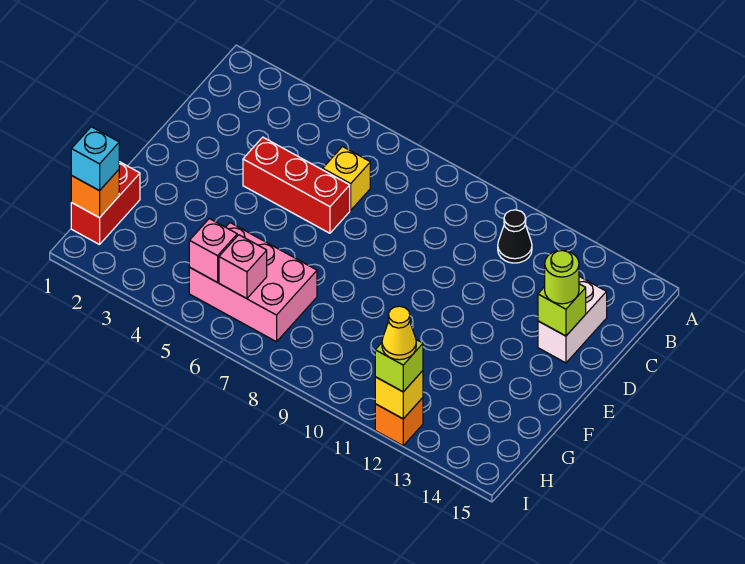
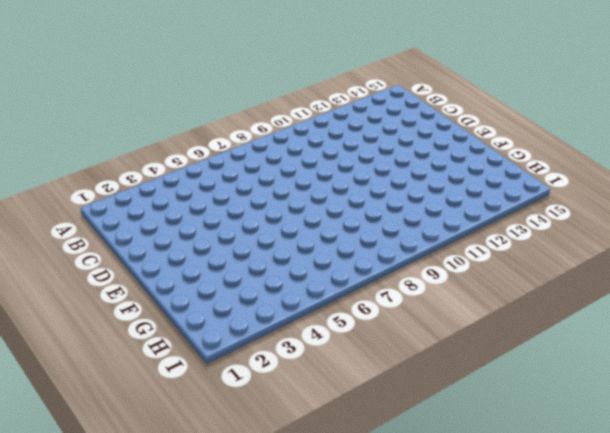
none -> black 1x1 cone [498,210,532,263]
none -> yellow 1x1 brick [323,147,370,210]
none -> white 1x2 brick [538,277,607,363]

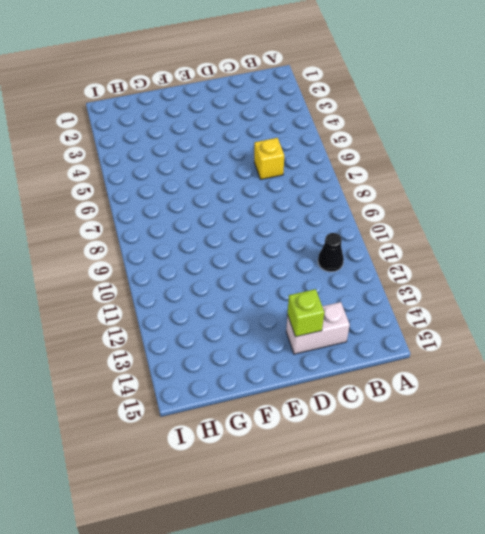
none -> red 1x3 brick [243,137,350,233]
none -> red 1x2 brick [71,162,140,245]
none -> pink 2x3 brick [189,223,317,342]

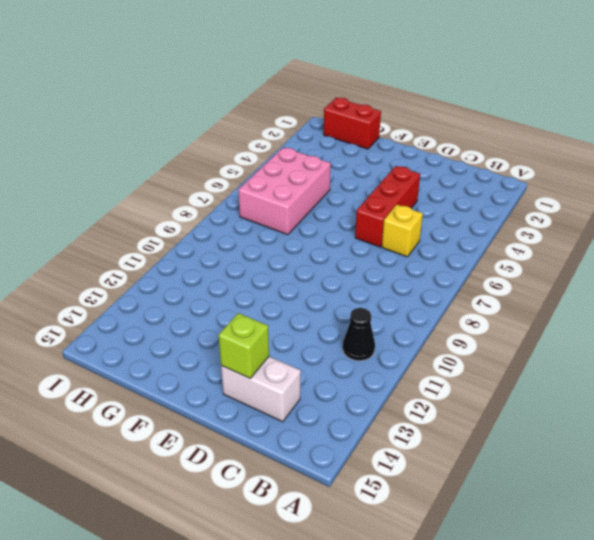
none -> orange 1x1 brick [375,398,423,446]
none -> orange 1x1 brick [71,170,119,218]
none -> pink 1x1 brick [189,219,237,282]

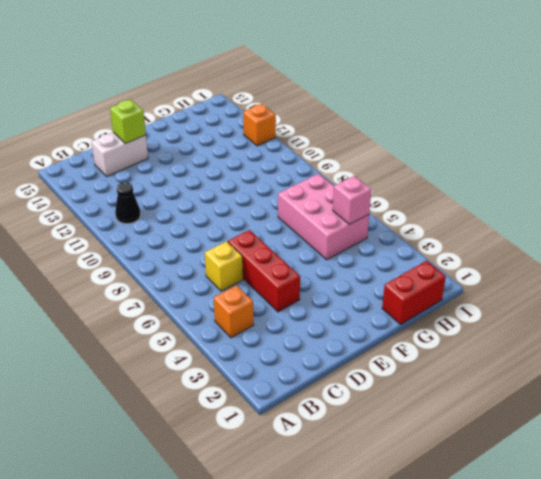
orange 1x1 brick [214,285,254,338] -> orange 1x1 brick moved to [71,170,119,218]
none -> pink 1x1 brick [219,235,267,299]
none -> yellow 1x1 brick [375,371,423,419]
none -> lime 1x1 round brick [545,250,579,304]

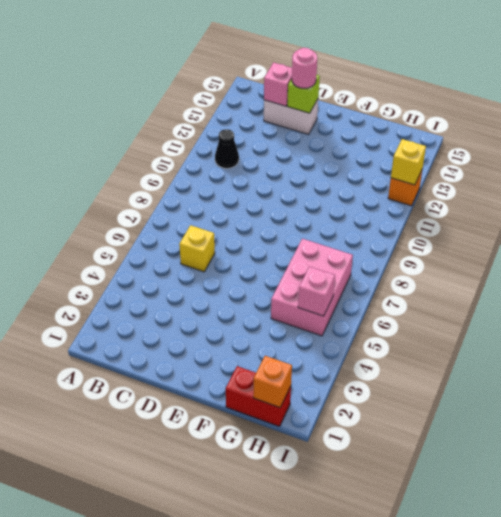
pink 1x1 brick [264,62,292,106] -> pink 1x1 brick moved to [219,235,267,299]
pink 1x1 round brick [292,48,317,88] -> lime 1x1 round brick [545,250,579,304]
none -> red 1x3 brick [243,137,350,233]
none -> cyan 1x1 brick [71,127,119,191]
none -> lime 1x1 brick [375,340,423,392]

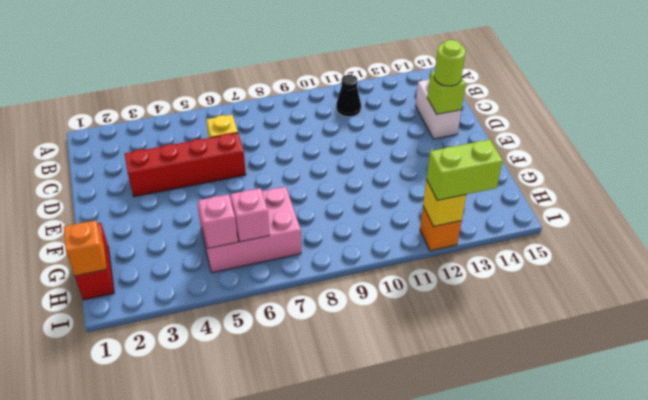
red 1x4 brick [125,133,246,197] -> red 1x3 brick [243,137,350,233]
lime 1x2 brick [426,140,503,200] -> lime 1x1 brick [375,340,423,392]
none -> cyan 1x1 brick [71,127,119,191]
none -> yellow 1x1 cone [382,306,416,360]

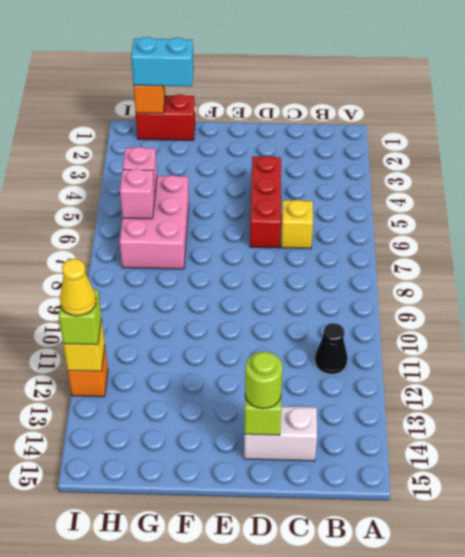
cyan 1x2 brick [131,37,194,86] -> cyan 1x1 brick [71,127,119,191]

